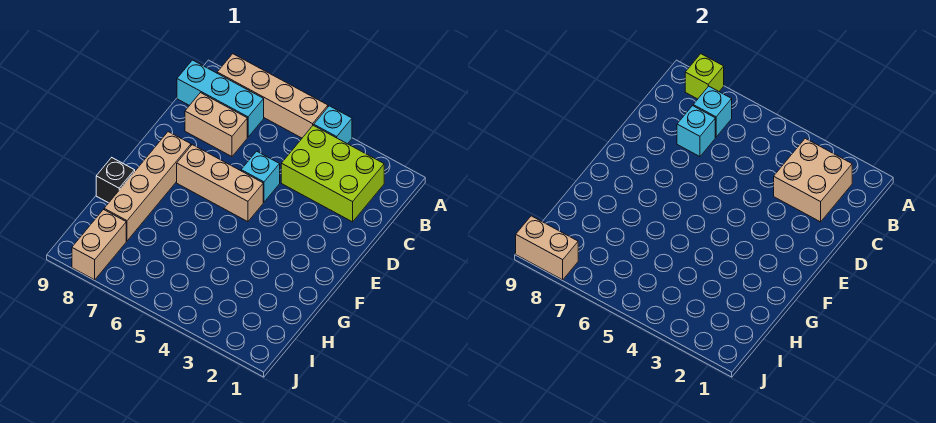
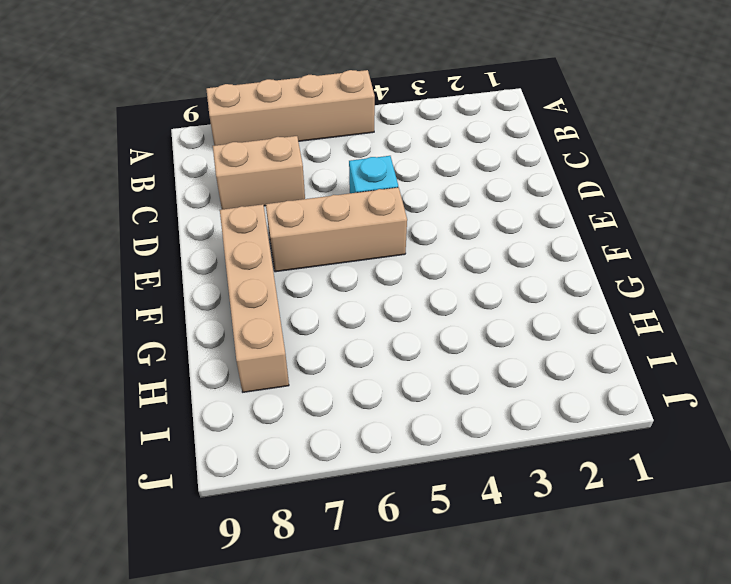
none -> cyan 1x1 brick [314,106,352,144]
none -> lime 2x3 brick [281,125,384,222]
none -> cyan 1x3 brick [177,60,264,137]

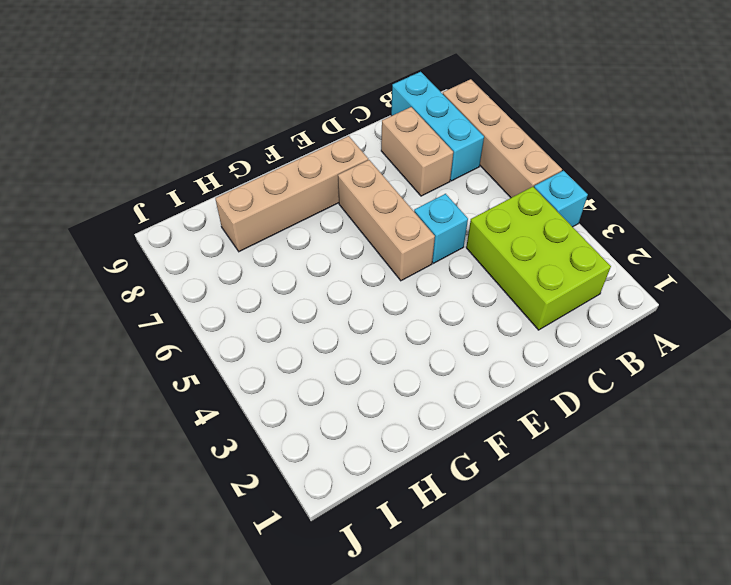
none -> black 1x1 brick [96,158,135,203]
none -> tan 1x2 brick [72,210,126,280]
none -> lime 1x1 brick [685,54,724,99]

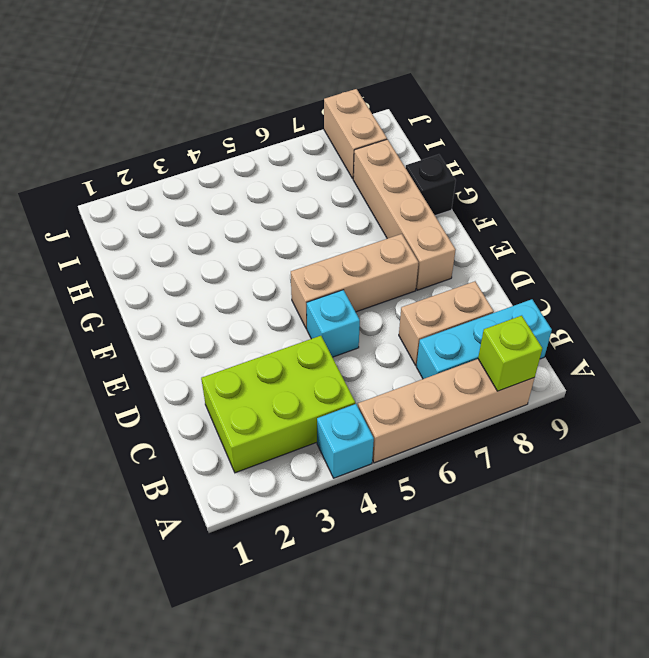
none -> tan 2x2 brick [774,138,852,222]
none -> cyan 1x1 brick [693,86,732,137]
none -> cyan 1x1 brick [677,106,715,157]

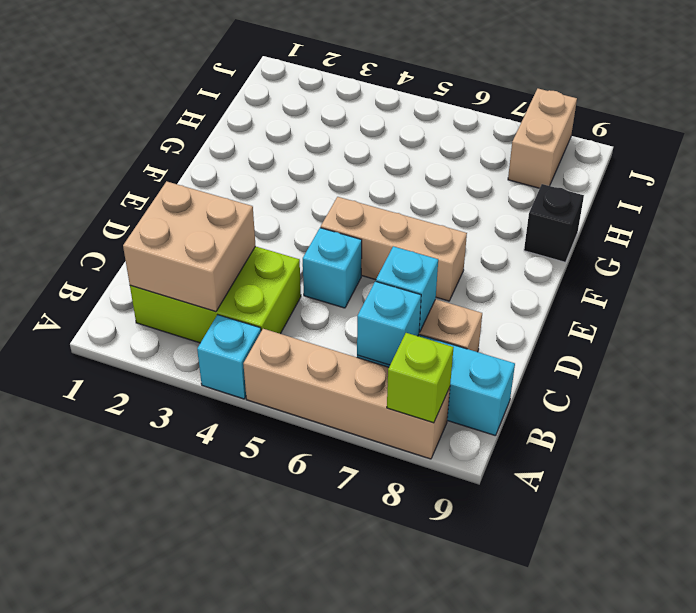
none -> tan 1x4 brick [104,132,191,241]
none -> tan 1x2 brick [516,216,578,280]

